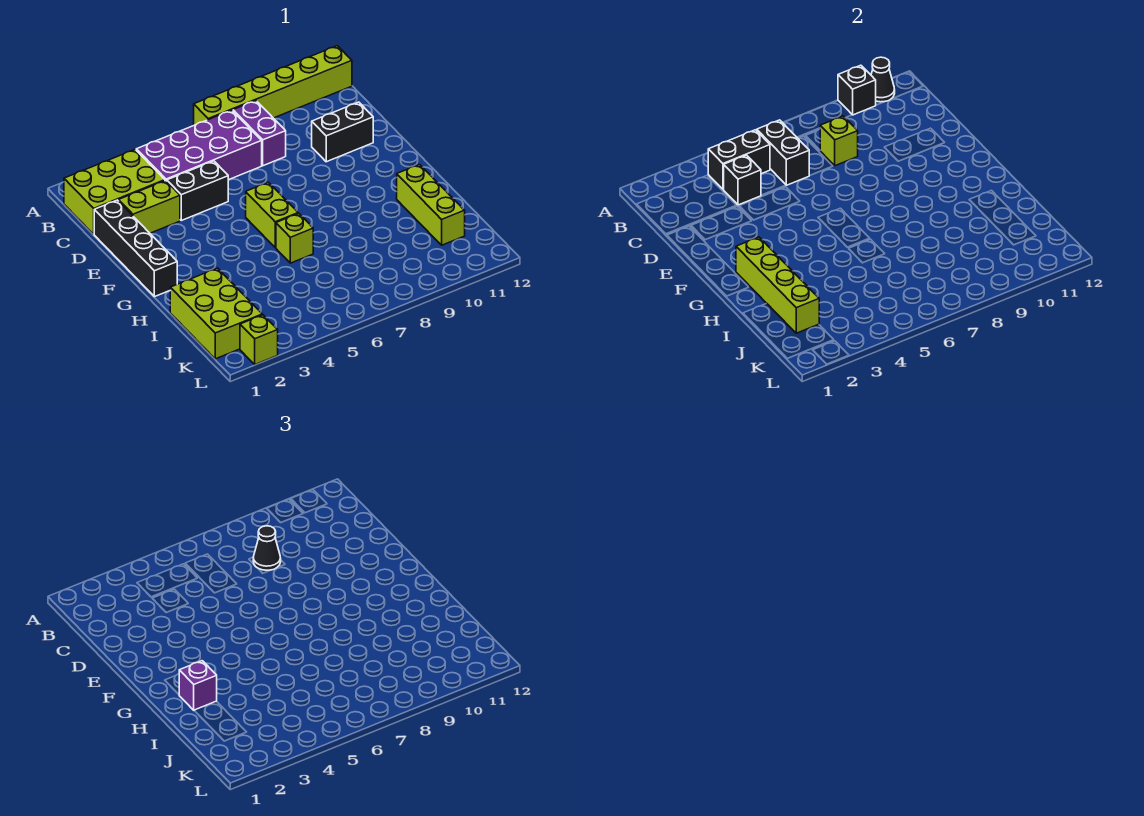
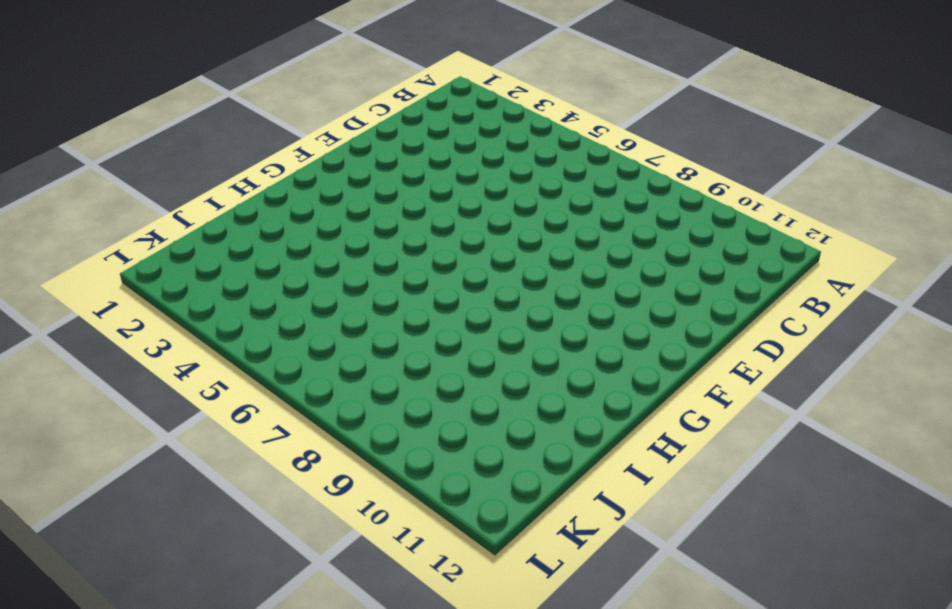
none -> lime 1x6 brick [194,46,352,125]
none -> lime 2x3 brick [64,150,165,234]
none -> purple 2x4 brick [136,110,262,181]

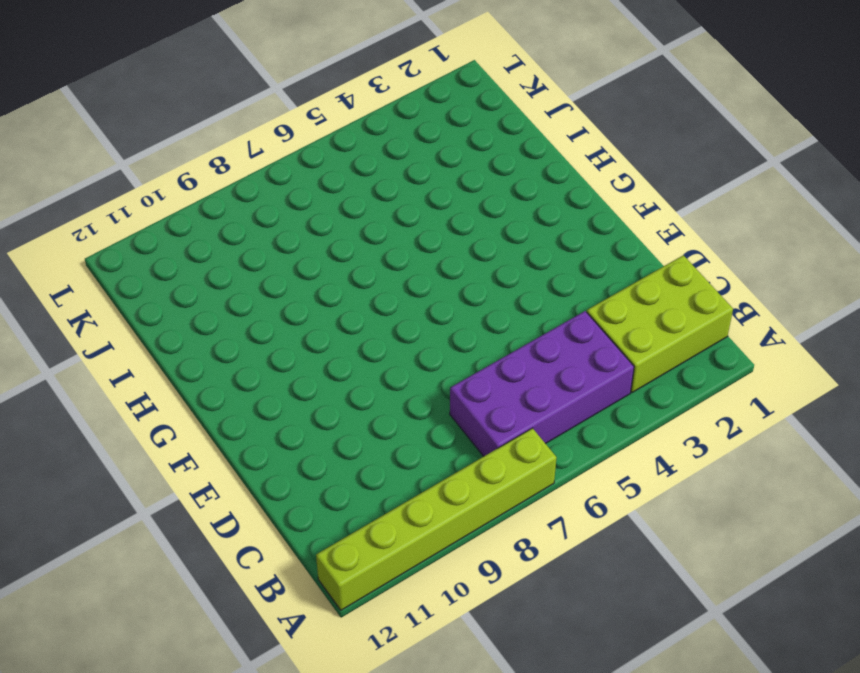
none -> purple 1x2 brick [233,101,286,166]
none -> black 1x4 brick [94,200,177,297]
none -> lime 1x2 brick [119,181,180,233]

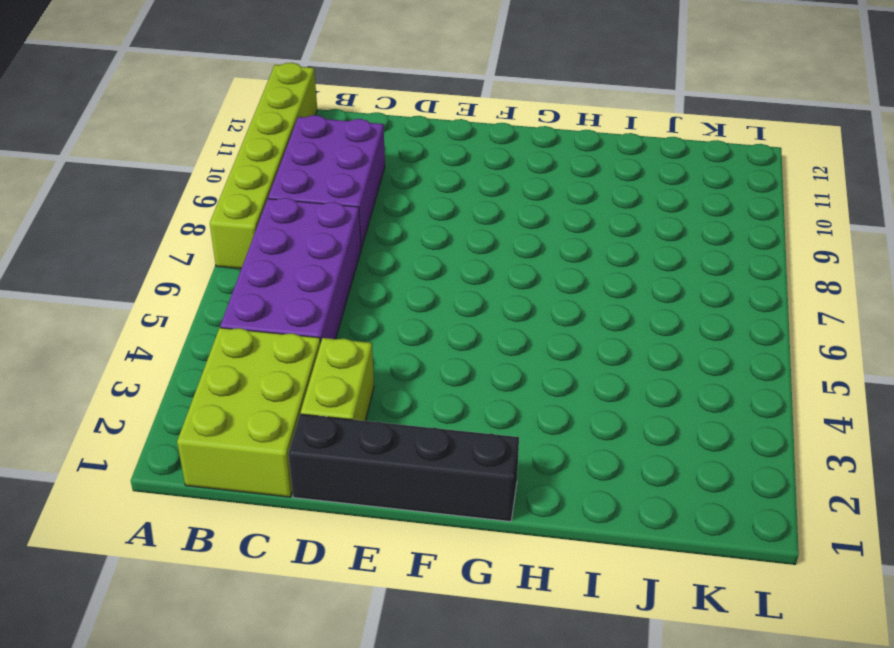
purple 2x3 brick [268,115,385,249] -> purple 1x2 brick [233,101,286,166]
none -> black 1x2 brick [167,161,228,220]
none -> black 1x2 brick [312,102,373,162]
none -> lime 1x2 brick [246,182,298,248]

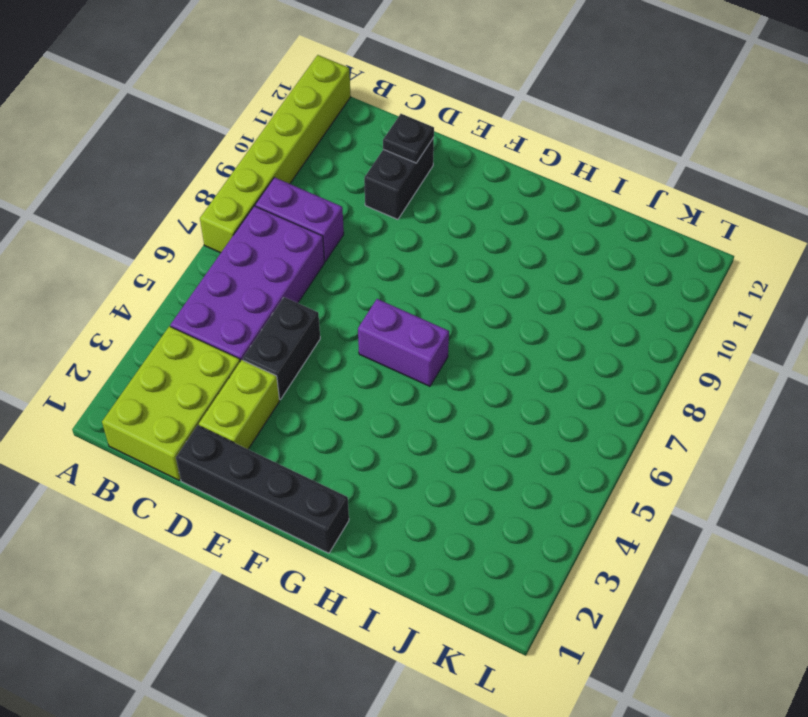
black 1x1 plate [383,114,434,163] -> none
purple 1x2 brick [358,299,449,386] -> lime 1x2 brick [246,182,298,248]
none -> lime 1x1 brick [276,213,313,263]
none -> lime 1x3 brick [397,165,465,245]
none -> lime 2x3 brick [170,268,262,359]

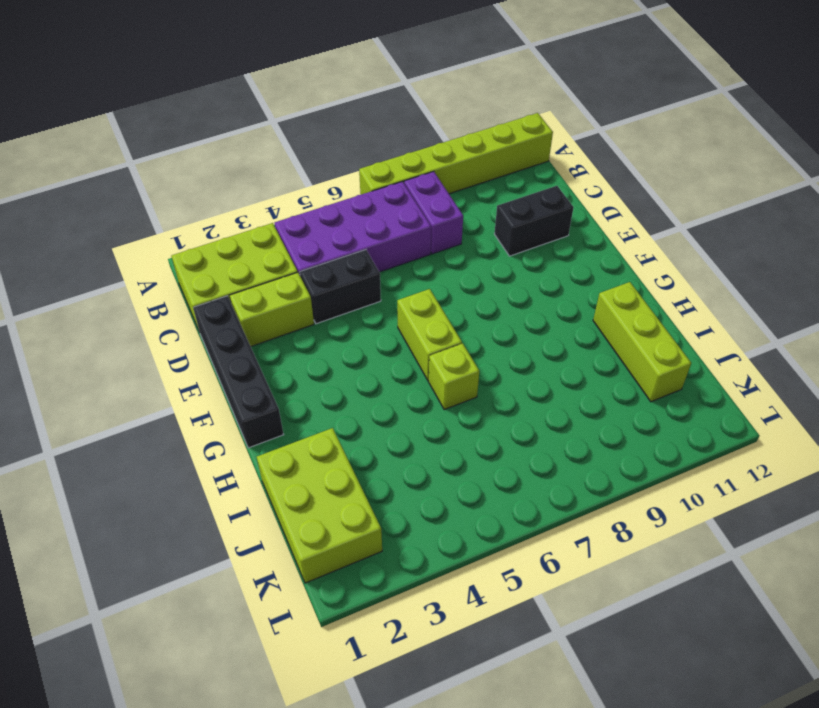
none -> lime 1x1 brick [240,315,278,364]
none -> black 1x1 brick [838,65,876,115]
none -> black 1x1 cone [871,57,895,102]

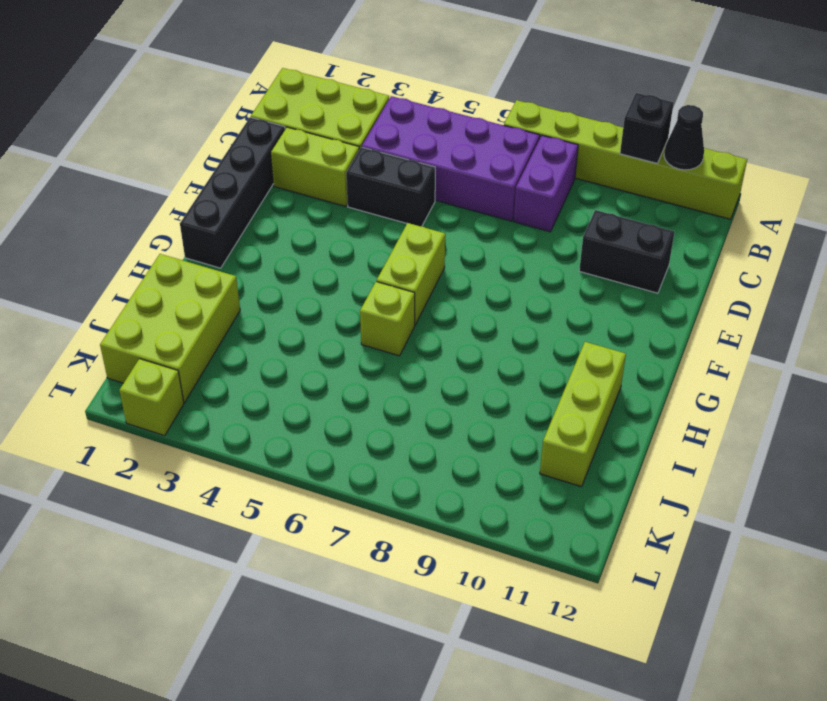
none -> black 1x2 brick [708,130,770,189]
none -> black 1x2 brick [757,120,809,185]
none -> black 1x1 brick [723,155,761,205]

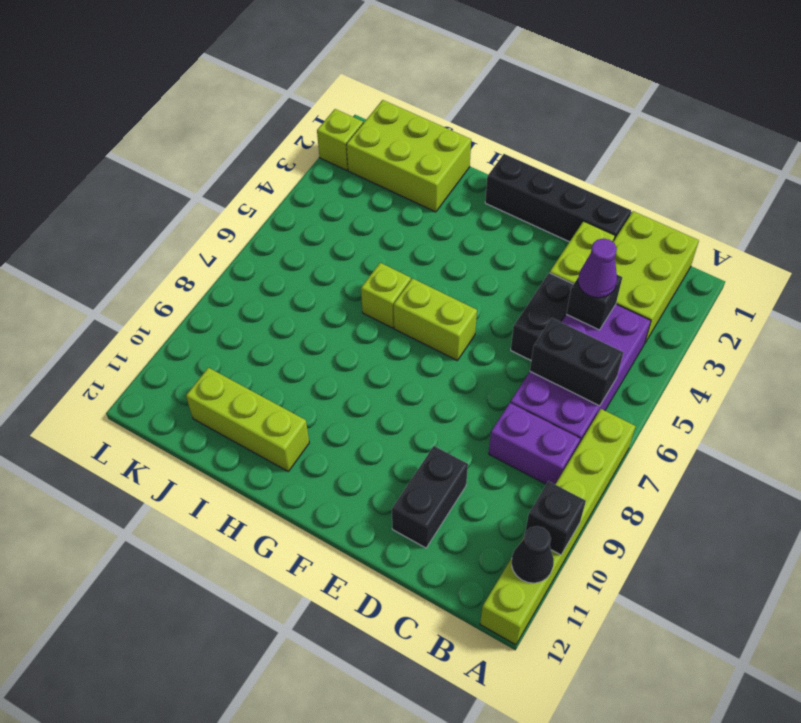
purple 1x1 cone [578,238,617,298] -> none
none -> black 1x2 brick [708,130,770,189]
none -> lime 1x1 brick [820,116,858,166]
none -> lime 1x4 brick [736,237,819,333]

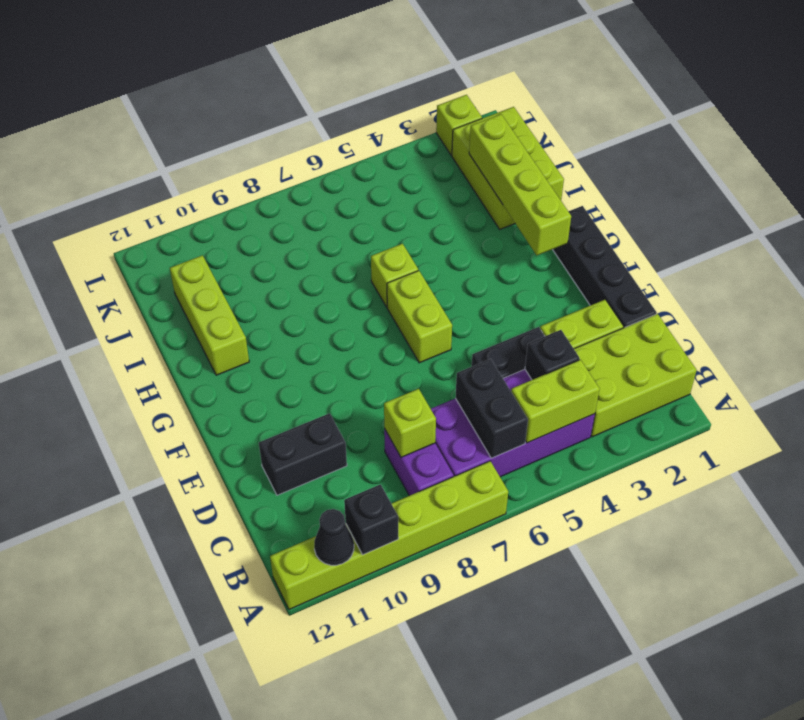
lime 1x2 brick [511,360,600,443] -> black 1x2 brick [708,130,770,189]
none -> black 1x1 cone [253,526,281,570]
none -> purple 1x1 brick [179,661,217,710]

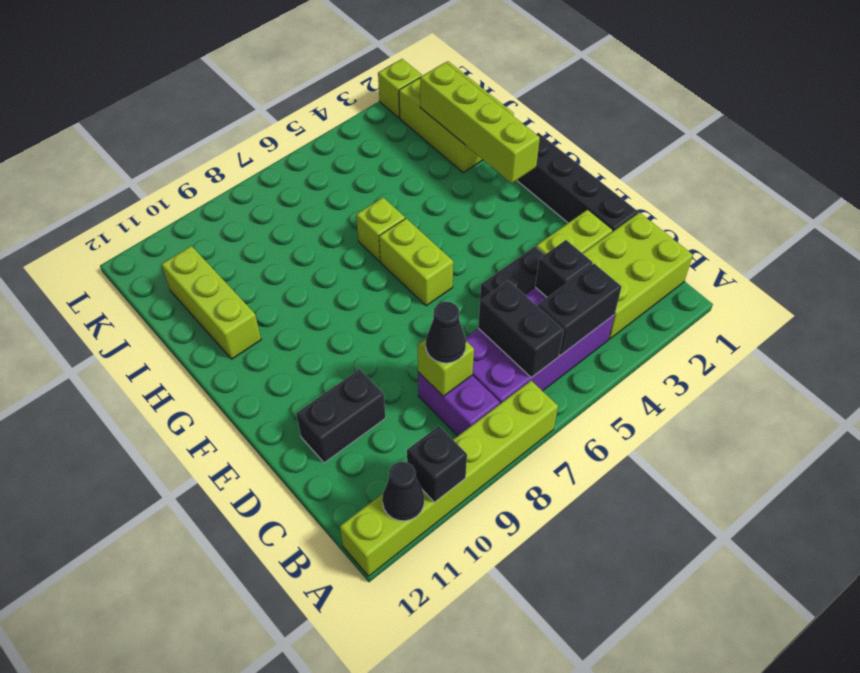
none -> purple 1x1 brick [179,661,217,710]

